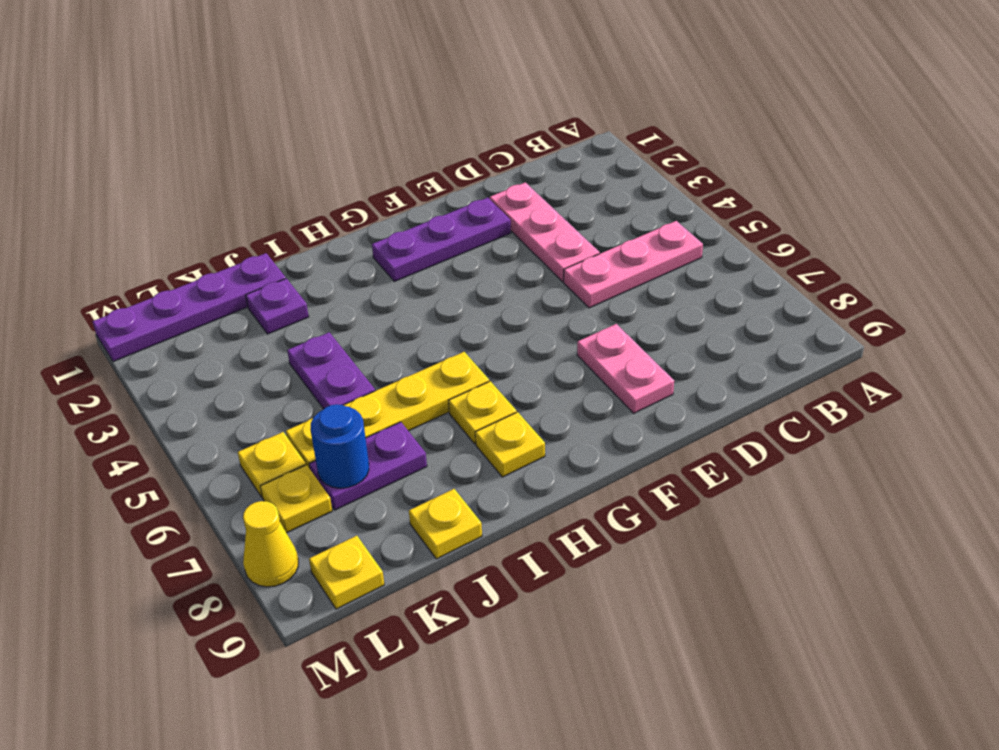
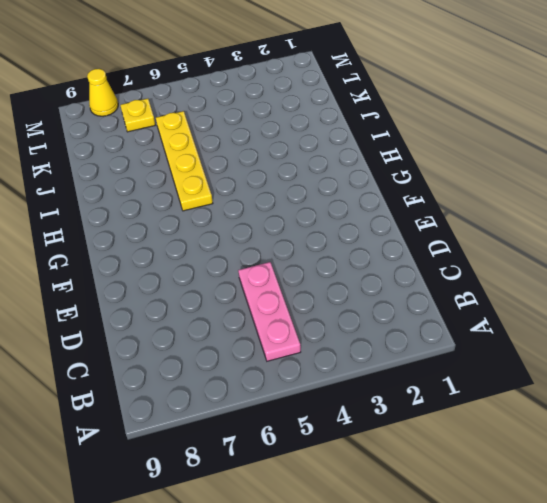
none -> pink 1x3 plate [490,182,600,282]
none -> purple 1x3 plate [372,198,511,281]
none -> pink 1x2 plate [577,324,674,413]

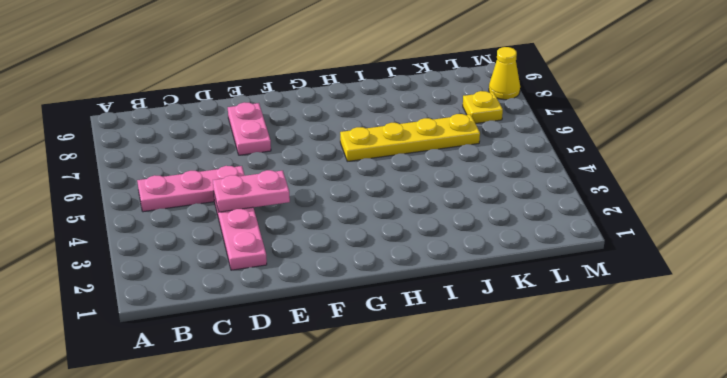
pink 1x2 plate [213,170,290,212] -> none
none -> purple 1x3 plate [372,198,511,281]
none -> yellow 1x1 plate [449,381,517,444]
none -> yellow 1x1 plate [475,412,545,477]

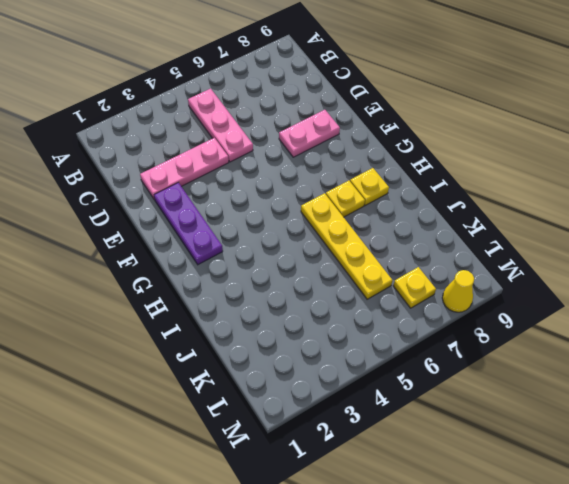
none -> purple 1x4 plate [92,253,286,361]
none -> purple 1x1 plate [246,278,309,334]
none -> purple 1x2 plate [287,332,375,409]

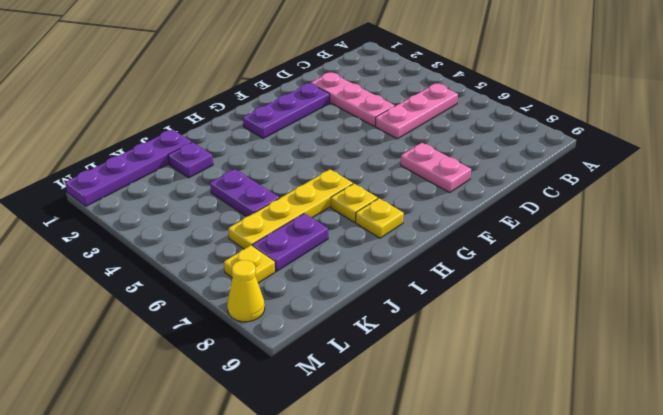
none -> yellow 1x1 plate [409,489,482,559]
none -> yellow 1x1 plate [238,432,306,498]
none -> yellow 1x1 plate [309,536,384,609]

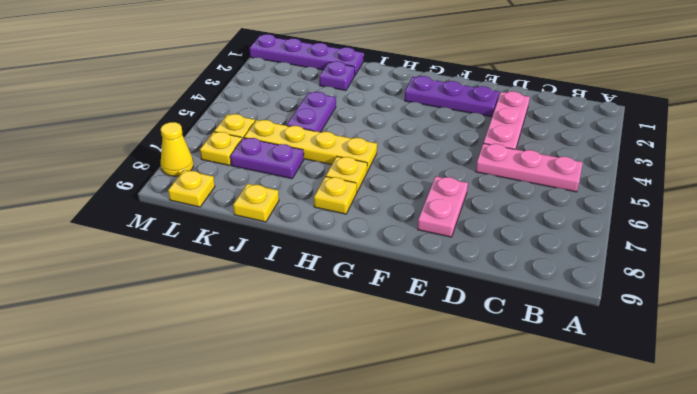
none -> blue 1x1 round brick [310,404,369,488]

